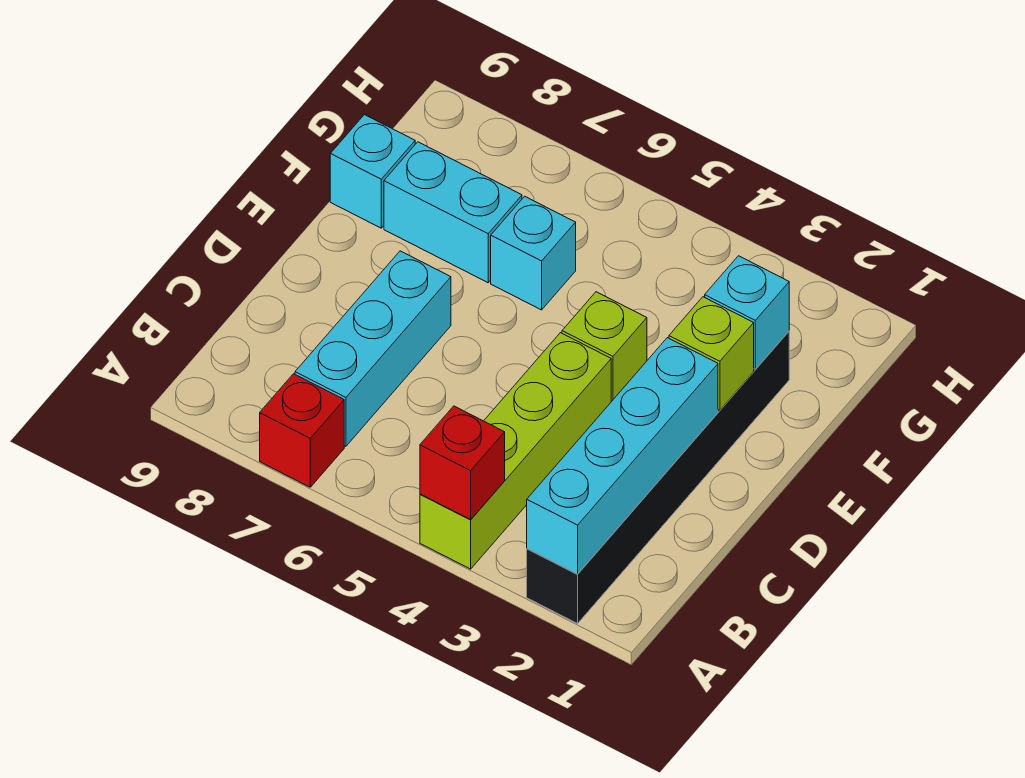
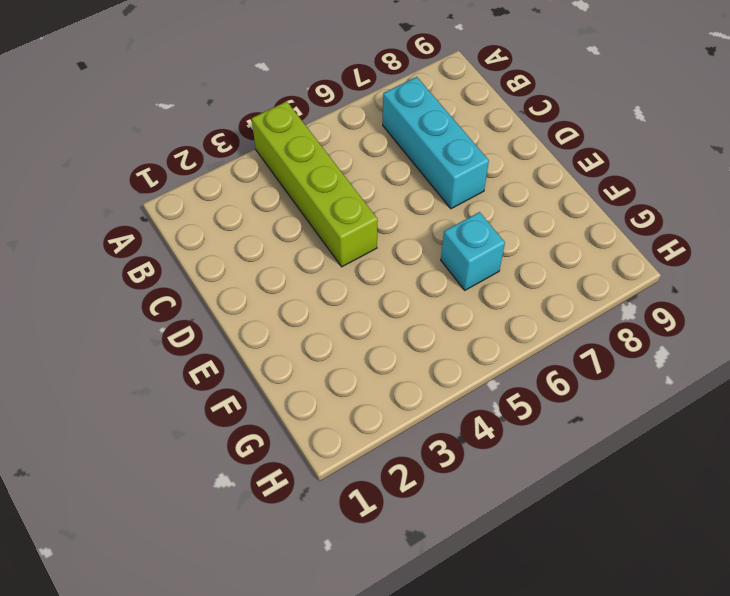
none -> black 1x6 brick [527,332,789,624]
none -> red 1x1 brick [260,374,344,487]
none -> lime 1x1 brick [562,292,647,402]

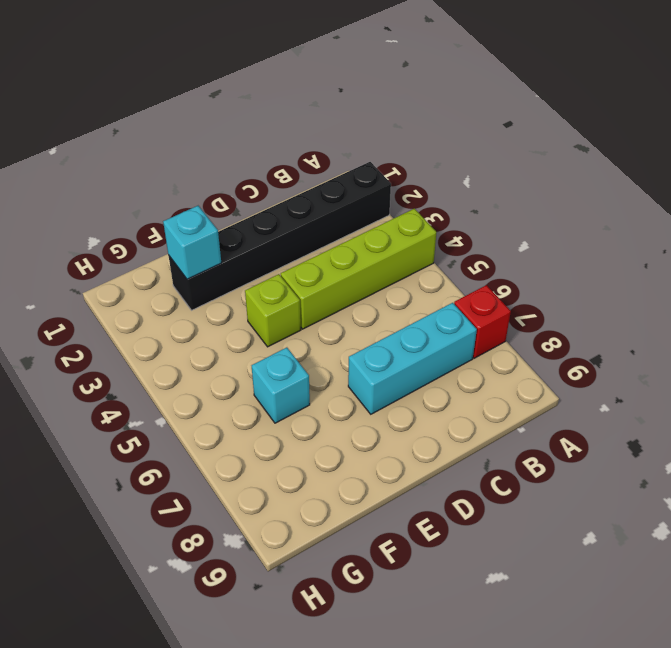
none -> cyan 1x2 brick [384,142,522,283]
none -> cyan 1x1 brick [330,115,415,228]
none -> cyan 1x4 brick [527,338,718,574]

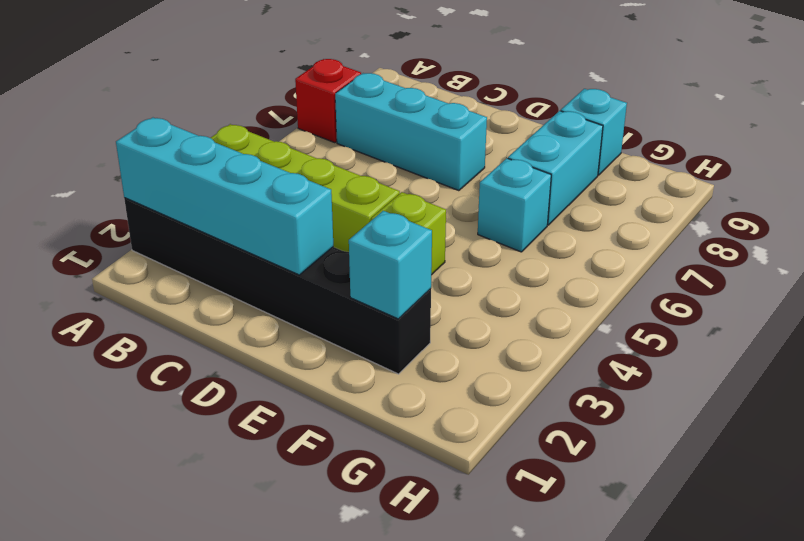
none -> red 1x1 brick [420,406,505,519]
none -> lime 1x1 brick [669,297,754,410]

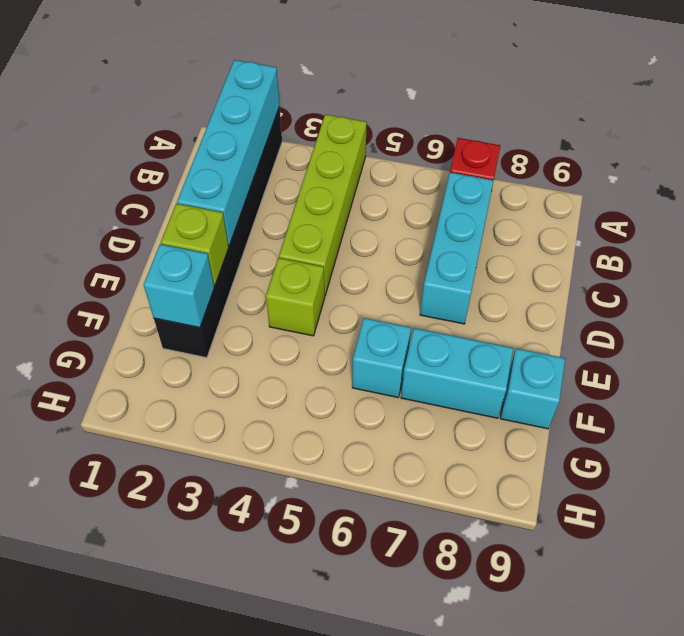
none -> red 1x1 brick [420,406,505,519]

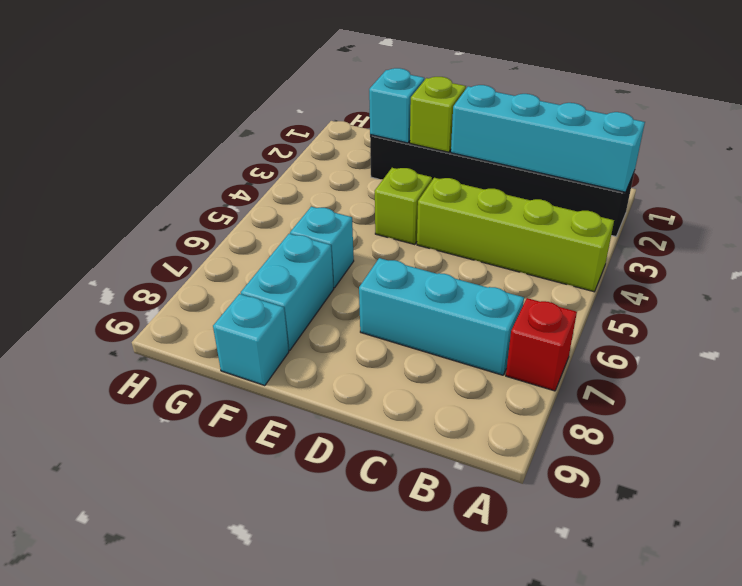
none -> red 1x1 brick [420,406,505,519]

